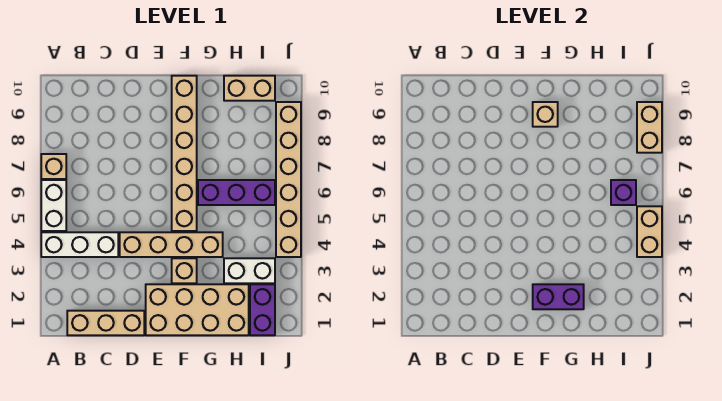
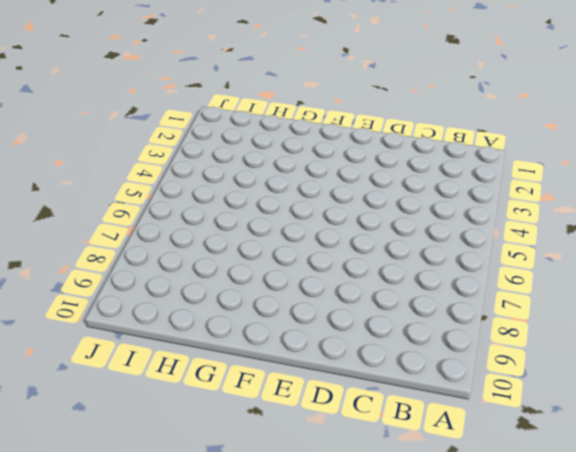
none -> white 1x3 brick [41,232,118,257]
none -> white 1x2 brick [41,180,66,231]
none -> tan 1x1 brick [41,154,66,179]

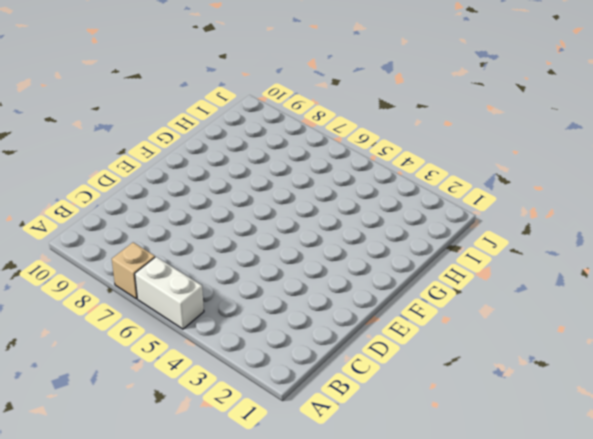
none -> white 1x3 brick [41,232,118,257]
none -> tan 1x3 brick [67,311,144,335]
none -> tan 1x4 brick [120,232,223,257]

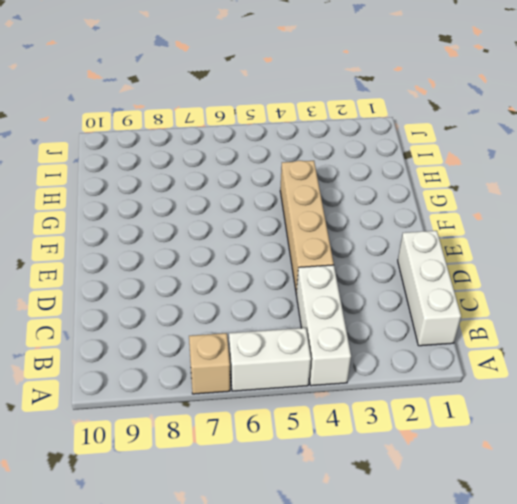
white 1x3 brick [398,231,461,346] -> tan 1x3 brick [67,311,144,335]
none -> tan 2x4 brick [146,284,249,335]
none -> tan 1x1 brick [172,258,197,283]
none -> tan 1x6 brick [172,76,197,231]

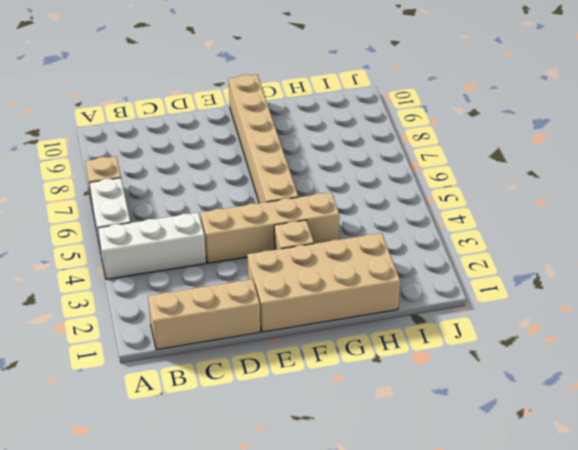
none -> purple 1x3 brick [198,180,275,205]
none -> white 1x2 brick [224,258,275,283]
none -> tan 1x2 brick [224,76,275,101]

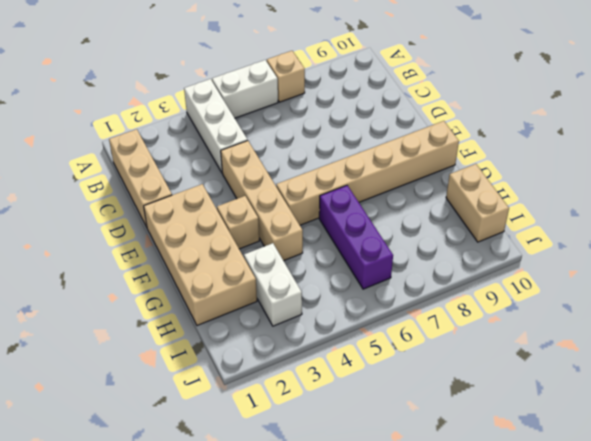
none -> purple 1x2 brick [250,284,275,335]
none -> tan 1x6 brick [276,102,301,257]
none -> purple 1x2 brick [533,284,584,309]

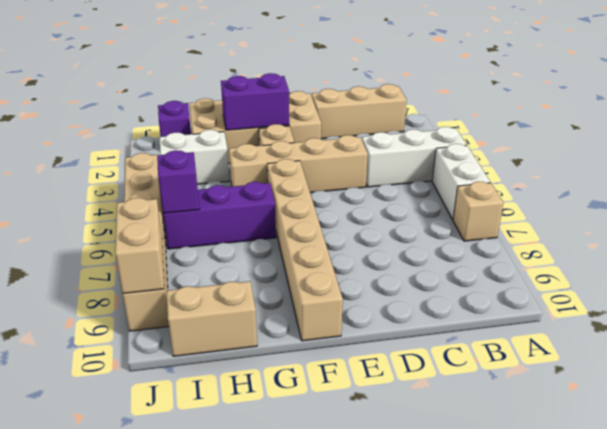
purple 1x1 brick [158,101,191,137] -> purple 1x2 brick [250,284,275,335]
none -> tan 1x1 brick [533,102,558,127]
none -> tan 1x2 brick [637,206,662,257]

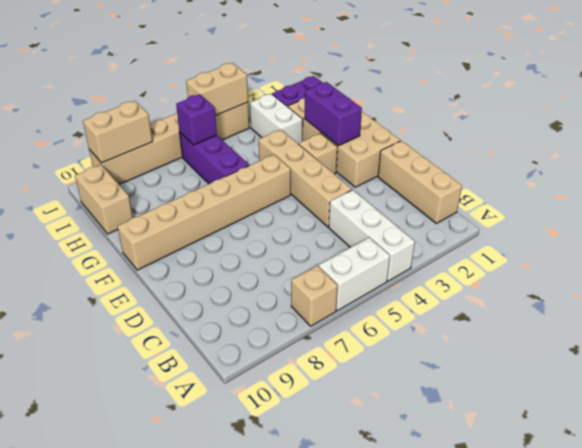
none -> tan 1x1 brick [533,102,558,127]

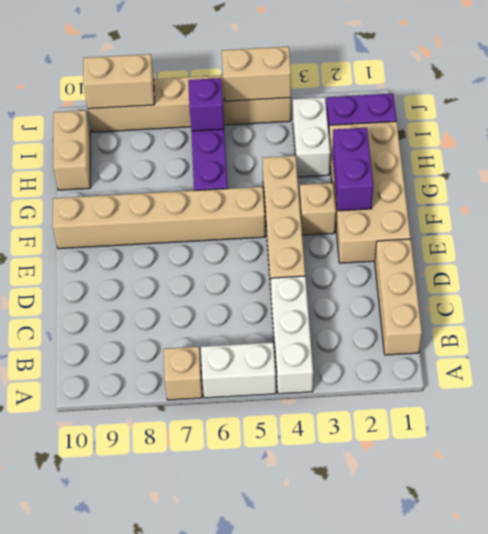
none -> tan 1x1 brick [533,102,558,127]

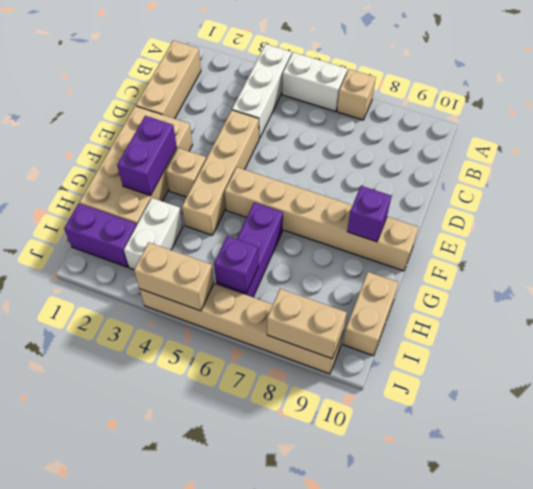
purple 1x1 brick [347,186,391,242] -> tan 1x1 brick [533,102,558,127]

